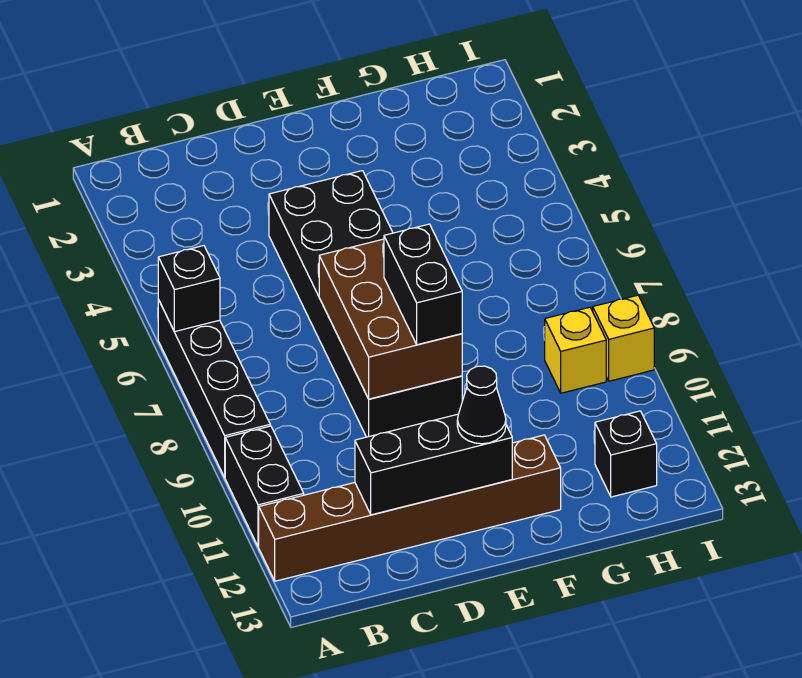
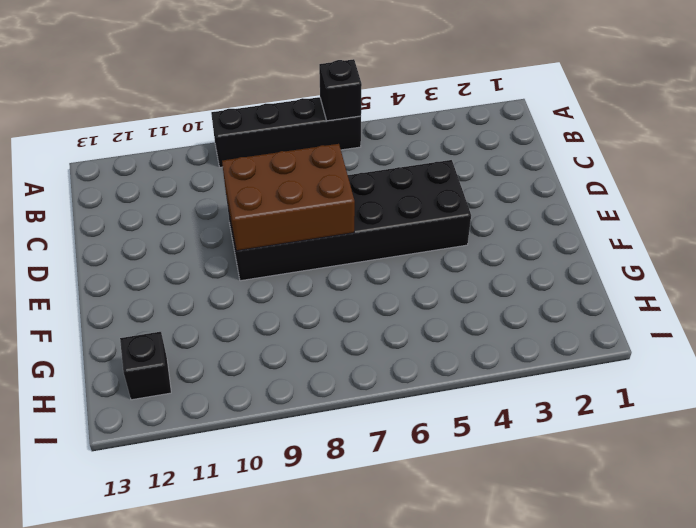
none -> black 1x2 brick [225,426,304,547]
none -> brown 1x6 brick [259,435,561,581]
none -> yellow 1x1 brick [545,307,606,393]

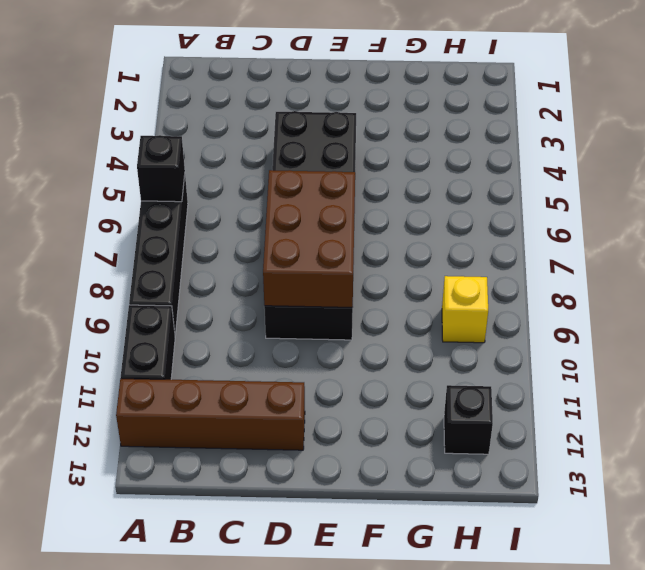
brown 1x4 brick [116,379,305,450] -> brown 1x6 brick [259,435,561,581]
none -> yellow 1x1 brick [593,295,654,381]
none -> black 1x3 brick [355,414,512,515]
none -> black 1x2 brick [384,224,462,345]

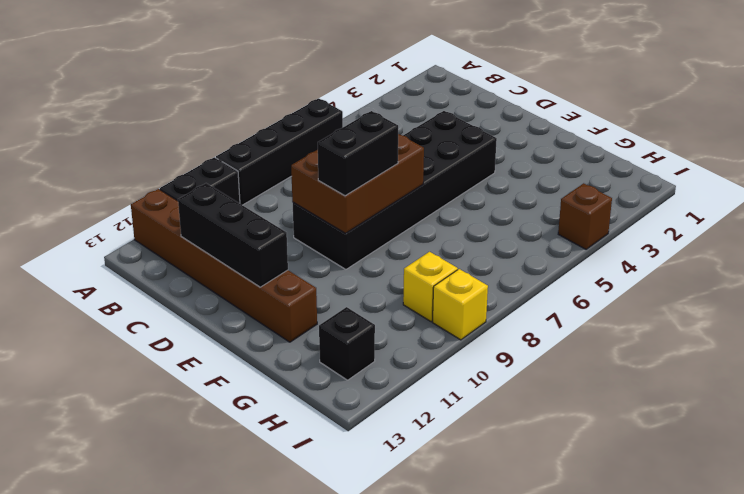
brown 1x1 brick [558,183,612,249] -> none
none -> black 1x1 brick [158,246,220,332]
none -> black 1x1 cone [457,366,506,444]

